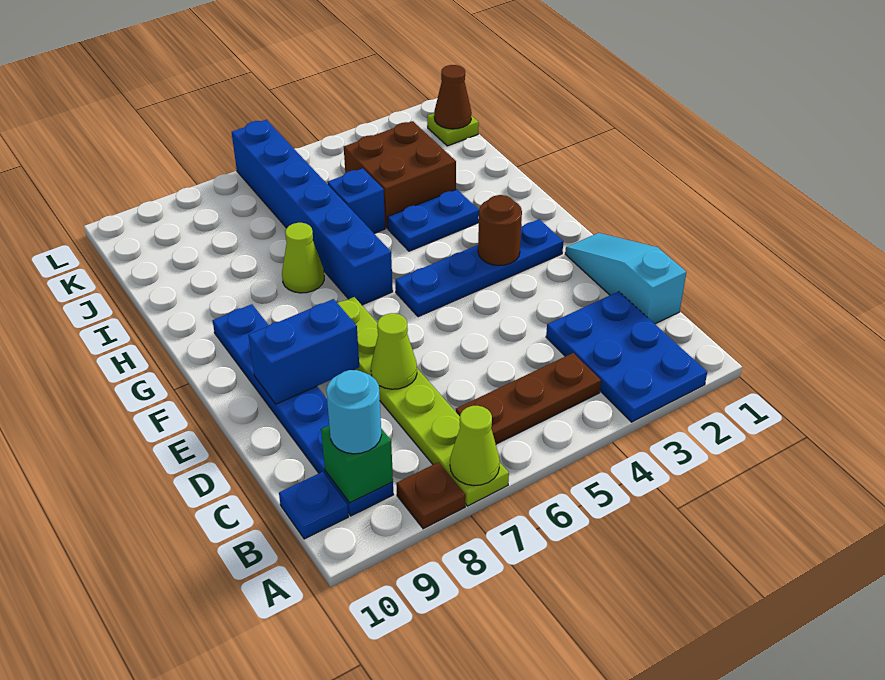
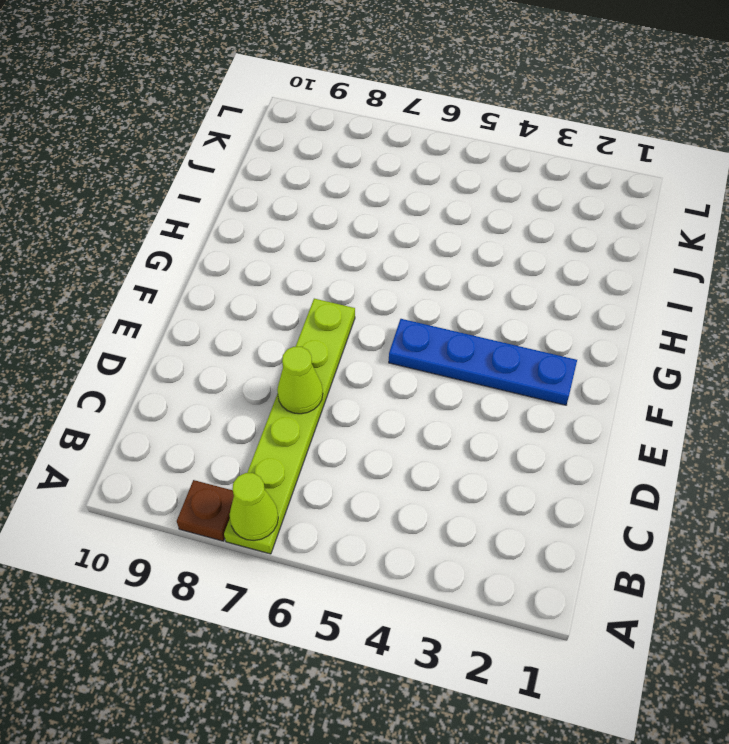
none -> blue 2x3 plate [546,291,707,422]
none -> brown 1x3 plate [456,353,601,444]
none -> blue 1x6 plate [213,304,393,516]

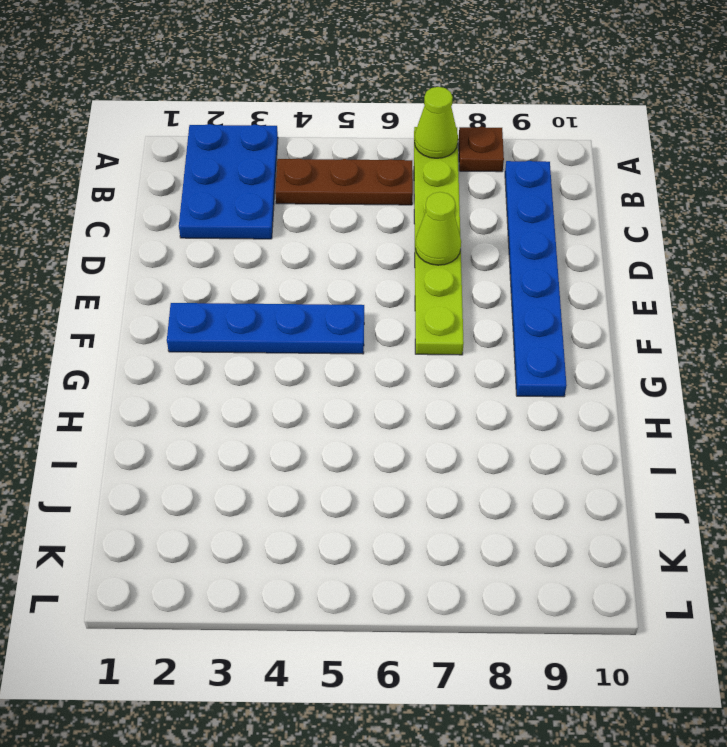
none -> blue 1x1 plate [279,472,348,539]
none -> cyan 1x3 slope [565,233,686,324]
none -> blue 1x6 brick [232,120,393,305]

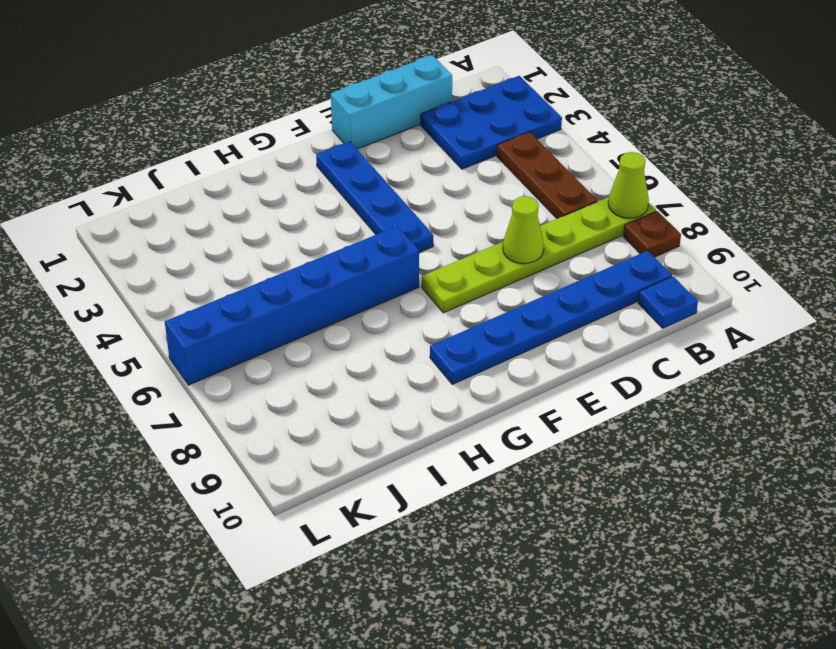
cyan 1x3 brick [331,55,452,149] -> cyan 1x3 slope [565,233,686,324]
none -> blue 1x2 plate [388,189,479,251]
none -> lime 1x1 cone [282,223,324,293]
none -> brown 2x2 brick [344,121,456,228]

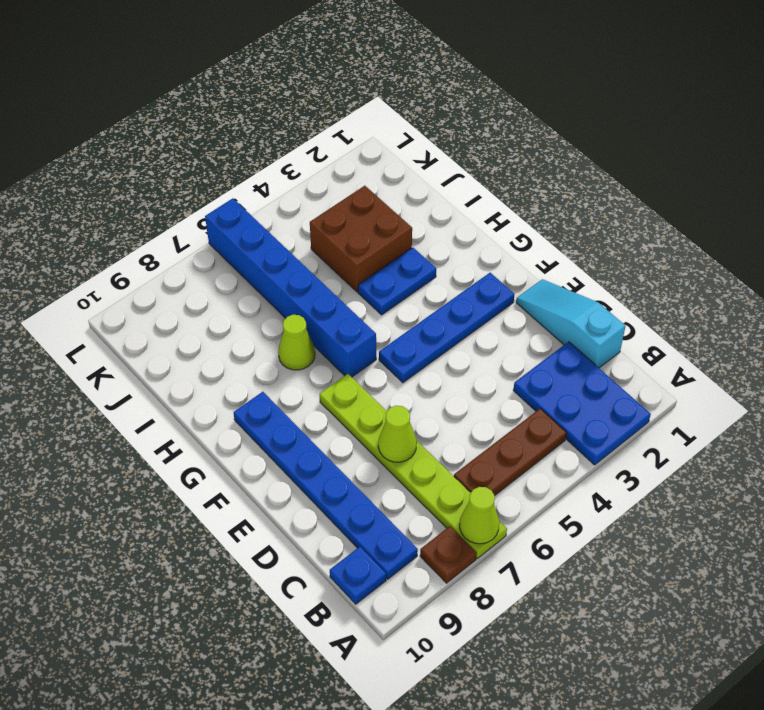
none -> blue 1x1 brick [327,168,385,233]
none -> lime 1x1 plate [427,113,479,146]
none -> green 1x1 brick [321,425,393,503]

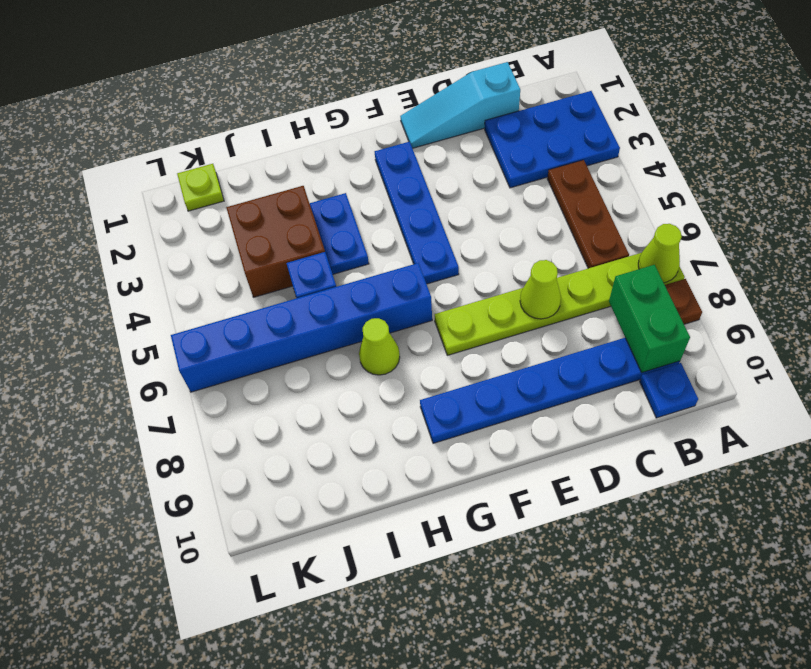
green 1x2 brick [609,265,690,373] -> green 1x1 brick [321,425,393,503]
none -> blue 1x2 brick [248,299,359,404]
none -> brown 1x1 round brick [478,195,522,266]
none -> brown 1x1 cone [434,65,472,129]

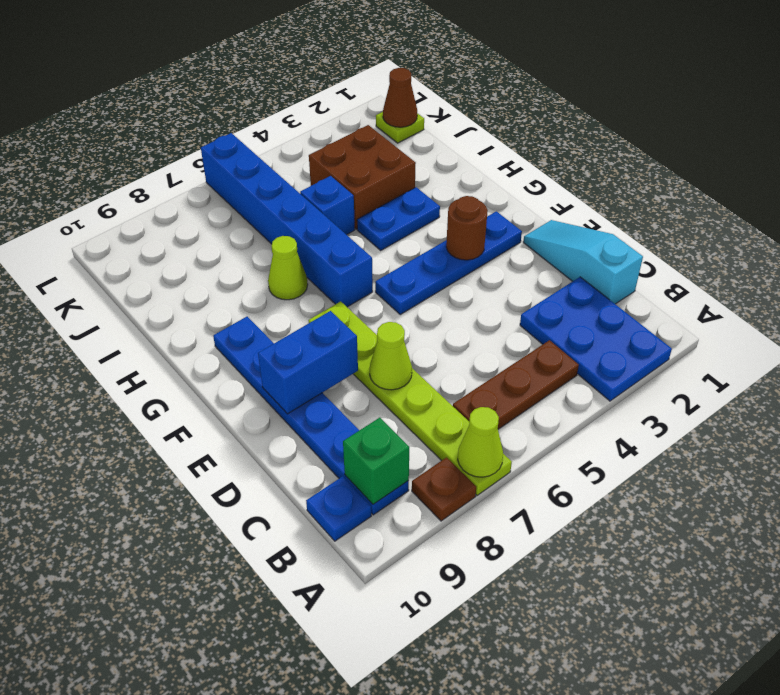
none -> cyan 1x1 round brick [326,370,381,454]

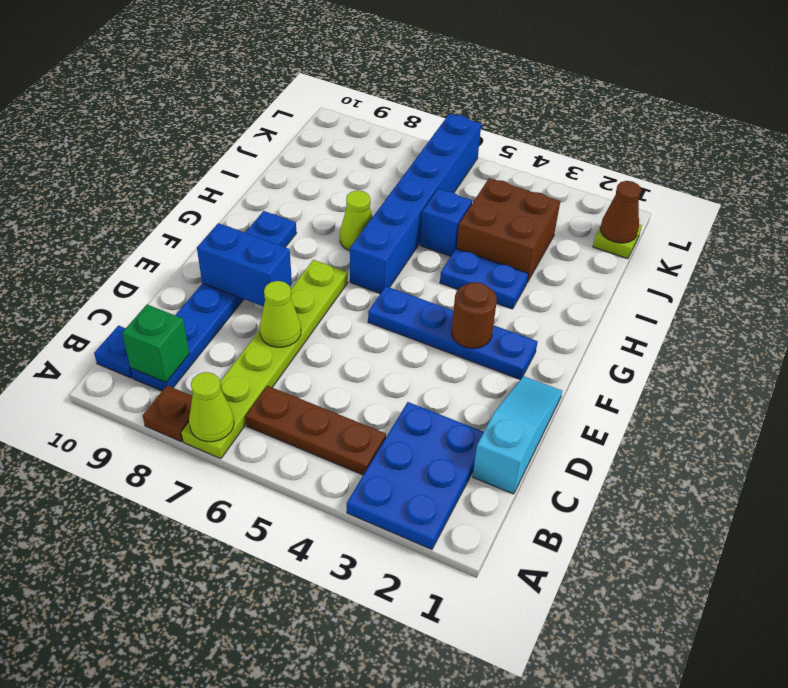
none -> cyan 1x1 round brick [326,370,381,454]

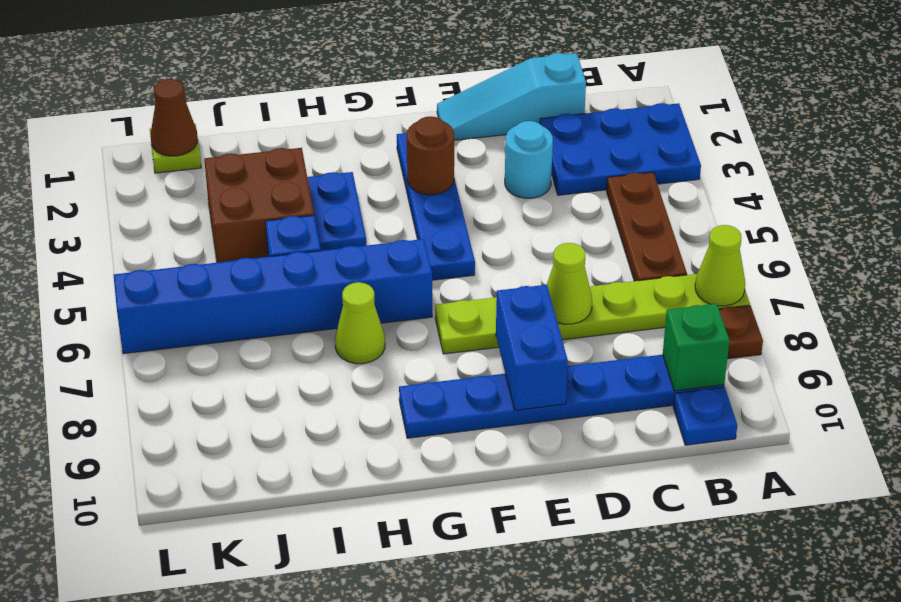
cyan 1x1 round brick [505,121,553,198] -> cyan 1x1 round brick moved to [326,370,381,454]

